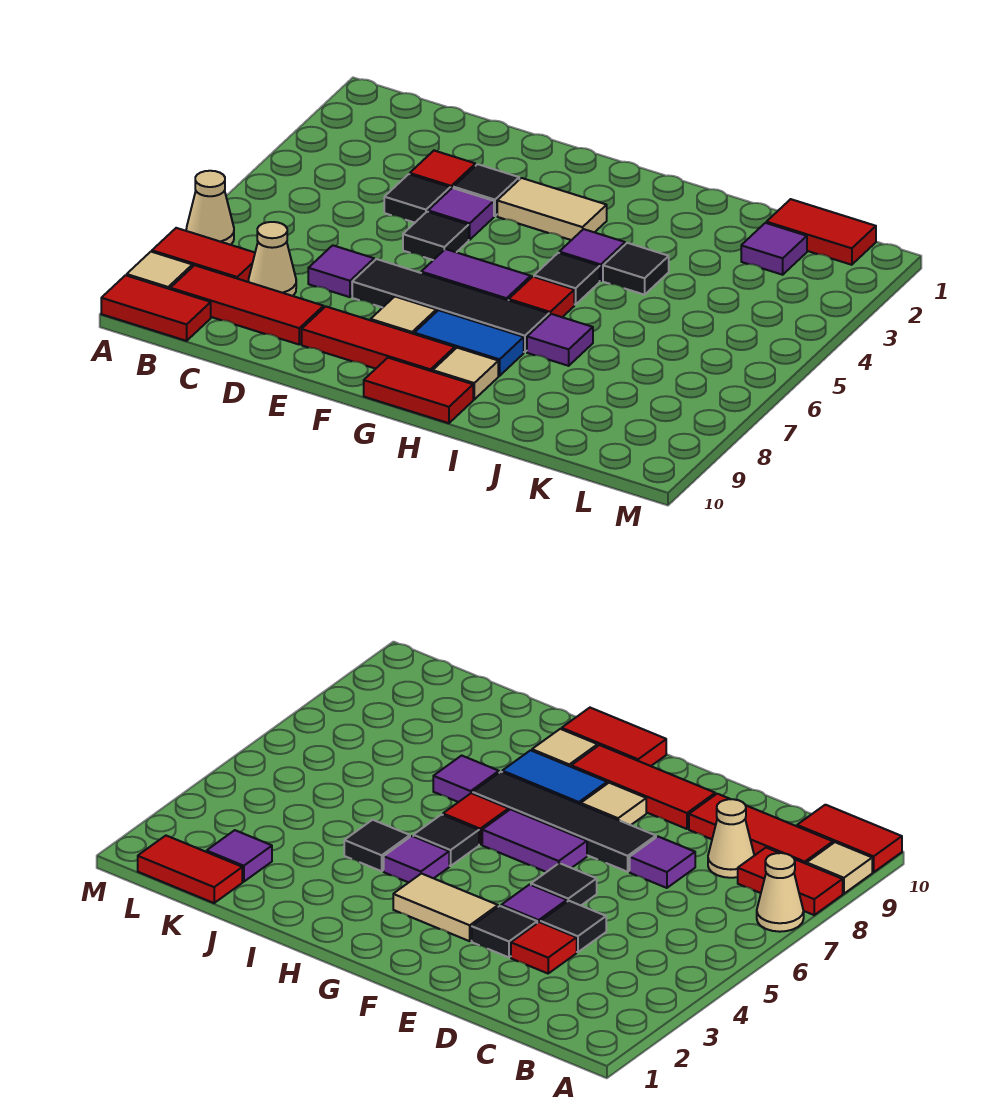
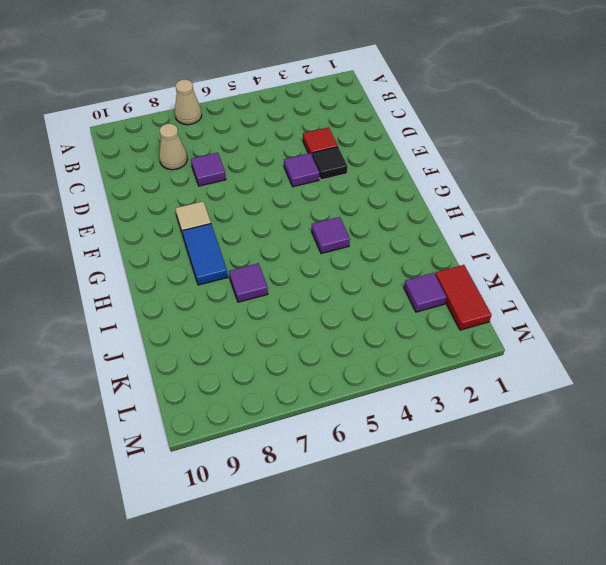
none -> red 1x2 tile [152,228,255,282]
none -> tan 1x1 tile [127,252,192,289]
none -> red 1x2 tile [101,275,211,341]

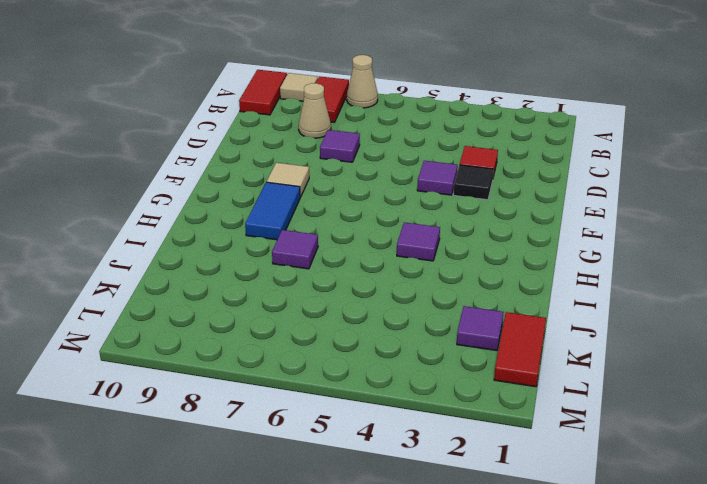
none -> red 1x3 tile [170,265,324,344]
none -> black 1x1 tile [384,174,450,223]
none -> black 1x1 tile [403,212,469,260]

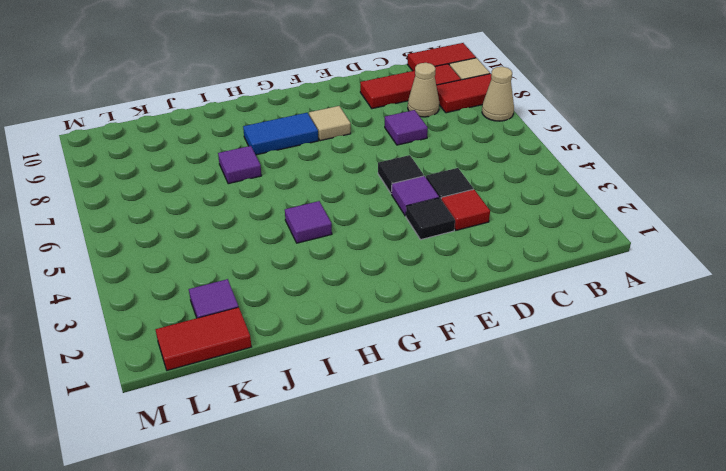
none -> black 1x4 tile [352,259,549,352]
none -> red 1x3 tile [302,307,455,371]
none -> tan 1x2 tile [497,178,607,240]

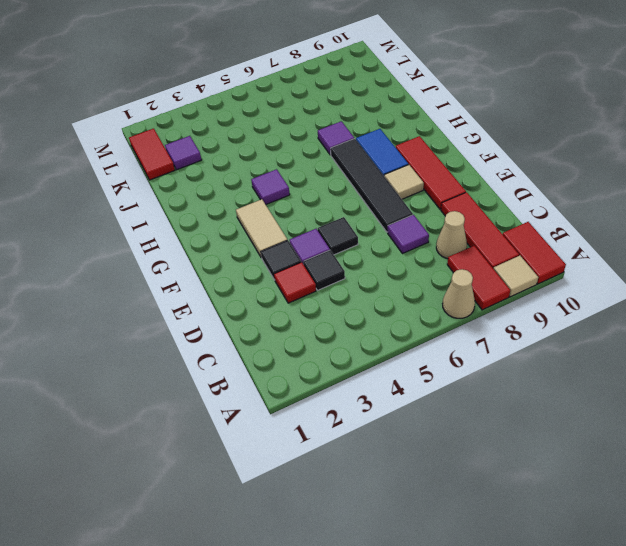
none -> purple 1x2 tile [421,249,531,300]
none -> red 1x2 tile [364,358,473,423]
none -> black 1x1 tile [534,253,600,305]

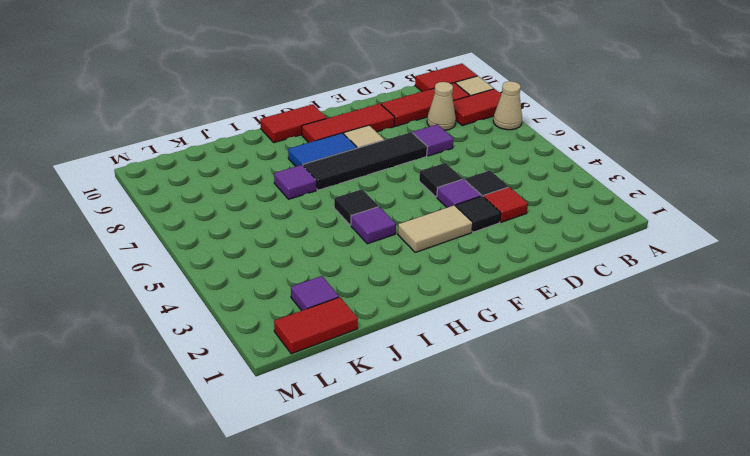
none -> purple 1x2 tile [421,249,531,300]
none -> red 1x1 tile [509,277,574,317]
none -> tan 1x1 tile [433,348,498,399]

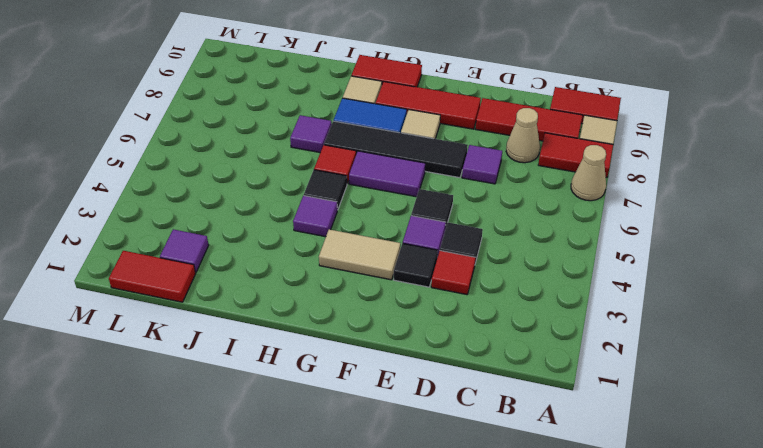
none -> black 1x1 tile [603,243,669,295]

